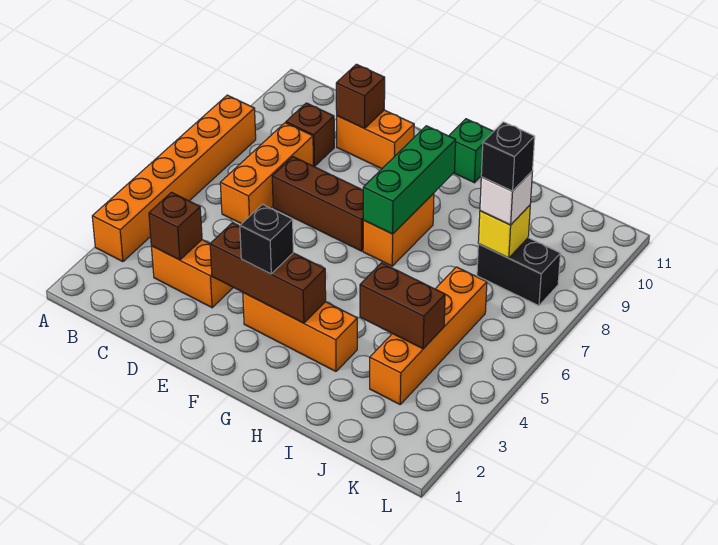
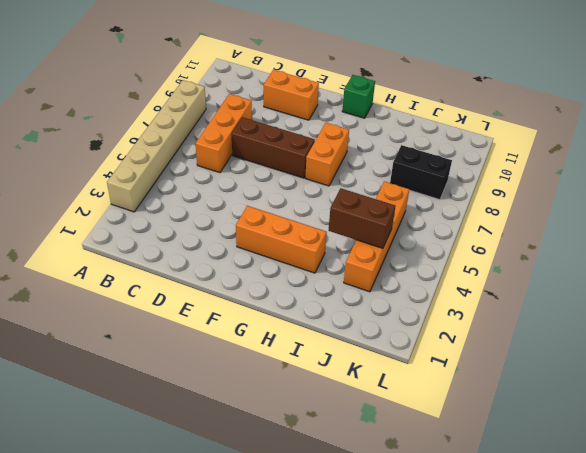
tan 1x6 brick [107,80,206,212] -> orange 1x6 brick [92,95,256,262]
none -> orange 1x2 brick [151,240,233,308]
none -> brown 1x1 brick [286,103,334,166]
none -> brown 1x1 brick [149,192,202,260]

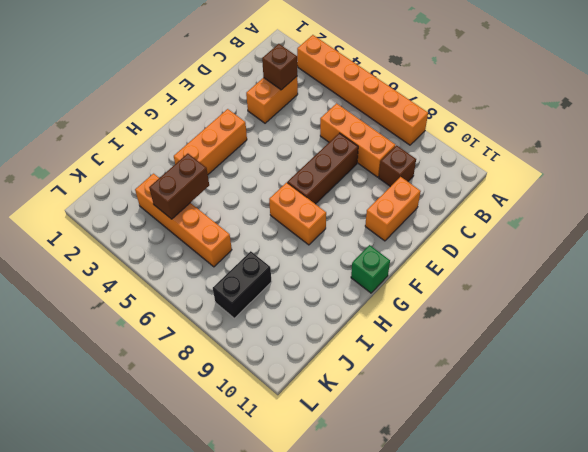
none -> brown 1x1 brick [336,64,385,128]
none -> brown 1x3 brick [210,223,326,323]
none -> green 1x3 brick [363,126,456,234]

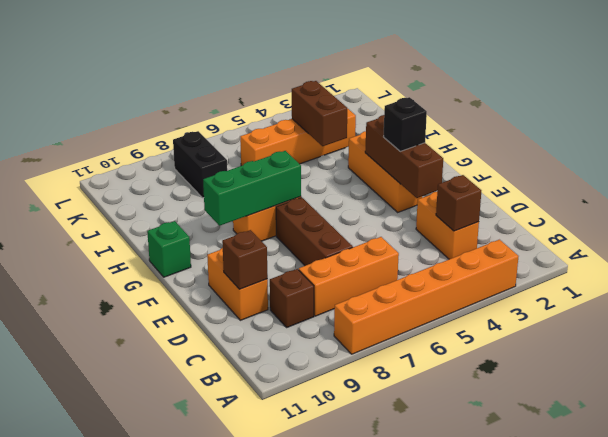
none -> yellow 1x1 brick [478,205,530,258]
none -> white 1x1 brick [480,171,533,225]
none -> black 1x1 brick [481,122,535,191]

